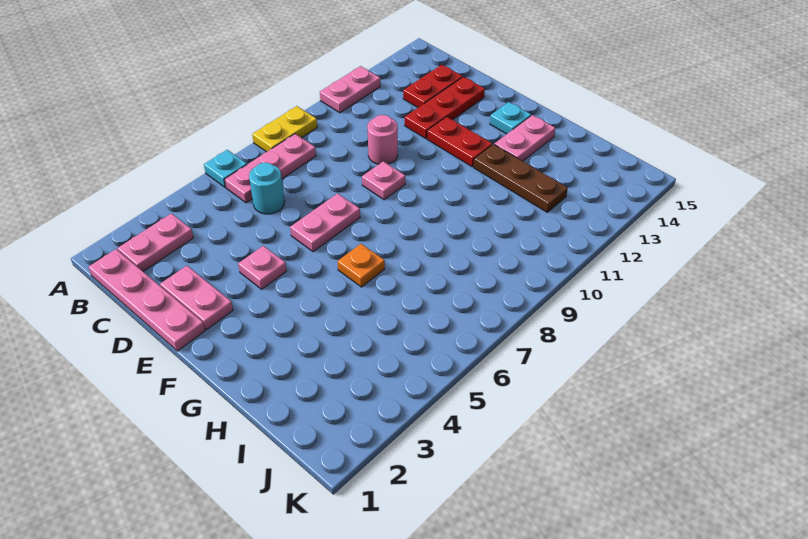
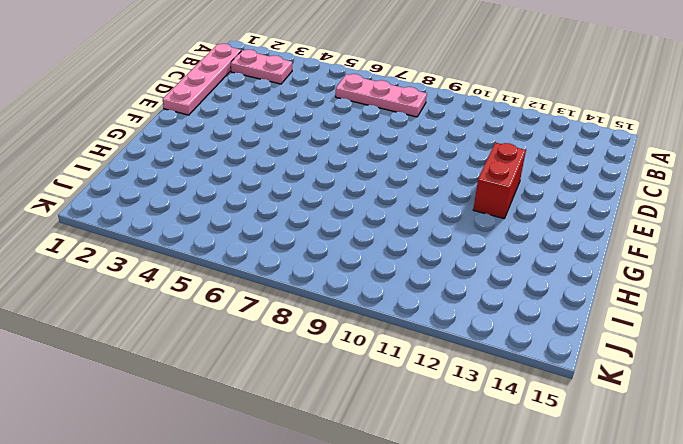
red 1x2 brick [473,143,526,218] -> red 1x2 plate [427,117,492,167]
none -> cyan 1x1 plate [204,150,247,187]
none -> yellow 1x2 plate [252,106,317,152]
none -> pink 1x2 plate [320,66,380,113]

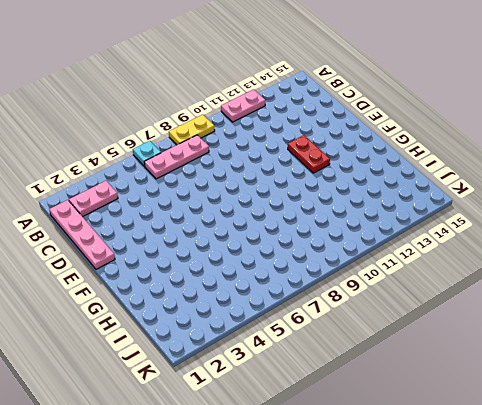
none -> cyan 1x1 round brick [249,163,285,214]
none -> red 1x2 plate [403,65,462,107]
none -> pink 1x2 plate [160,266,233,330]

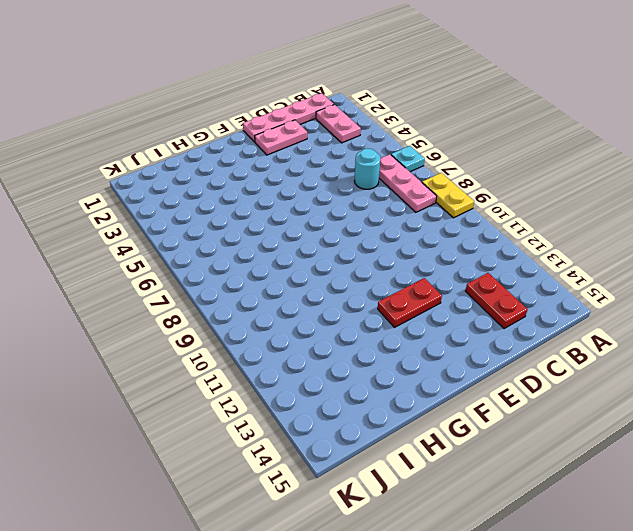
none -> pink 1x2 plate [320,66,380,113]
none -> pink 1x1 round brick [367,115,398,164]
none -> red 1x3 plate [405,77,485,139]

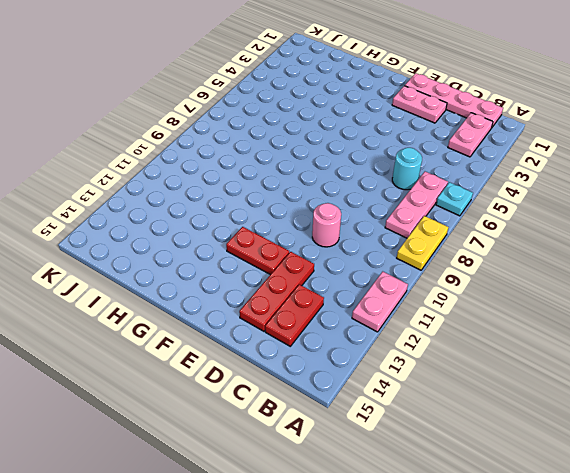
none -> pink 1x1 plate [238,246,287,289]
none -> pink 1x2 plate [290,194,360,252]
none -> pink 1x1 plate [362,161,405,200]

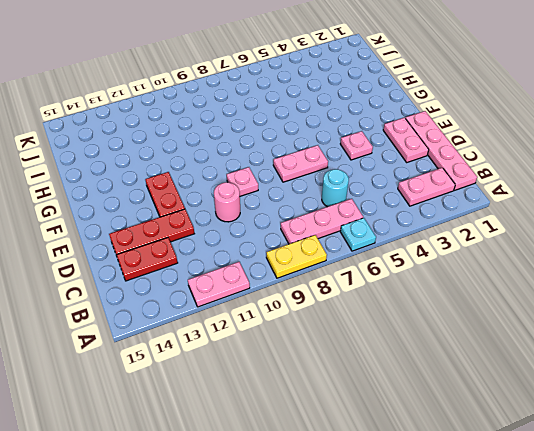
none -> cyan 1x1 plate [490,102,531,134]
none -> orange 1x1 plate [337,244,385,287]
none -> brown 1x3 plate [474,144,568,212]

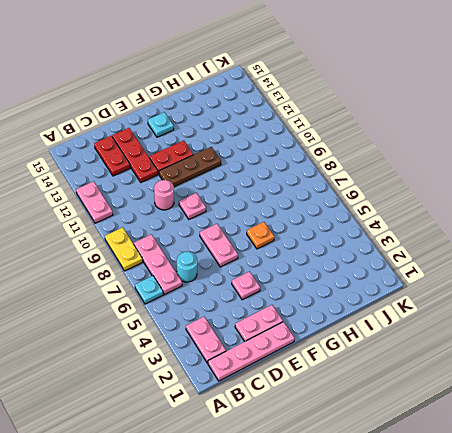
brown 1x3 plate [159,147,221,187] -> brown 1x3 plate moved to [474,144,568,212]
none -> pink 1x2 plate [494,115,555,161]

